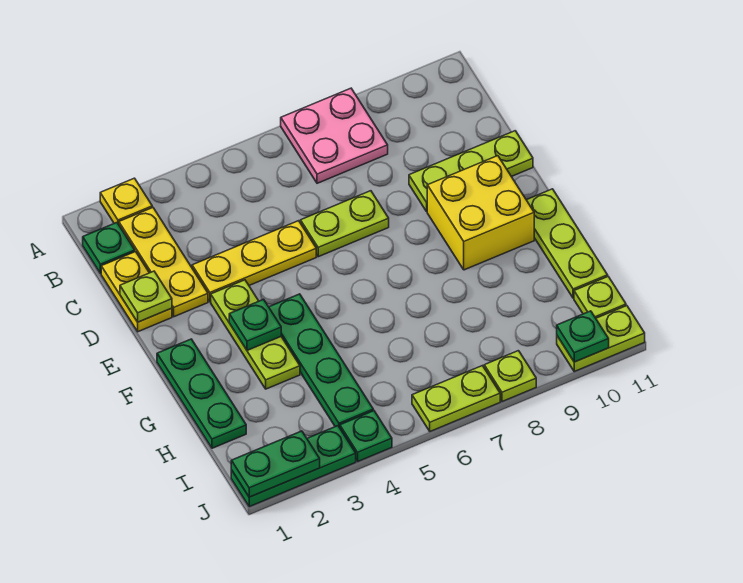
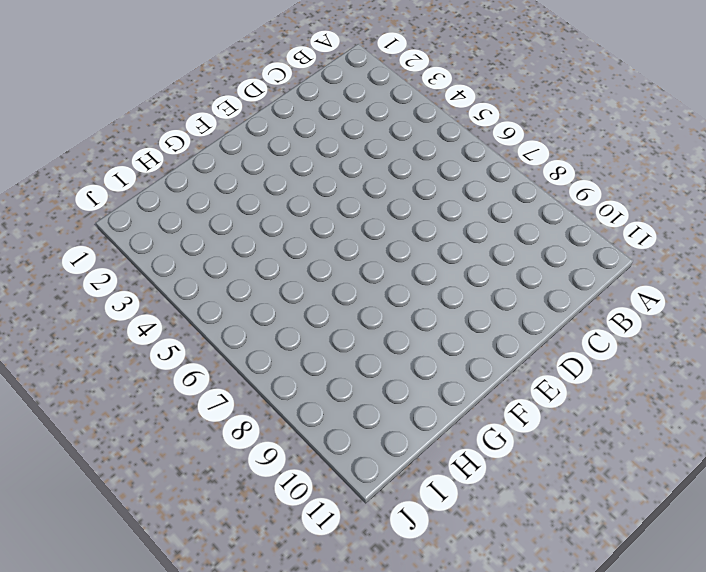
none -> yellow 1x1 plate [100,178,152,224]
none -> pink 2x2 plate [281,88,388,183]
none -> green 1x1 plate [83,223,135,273]

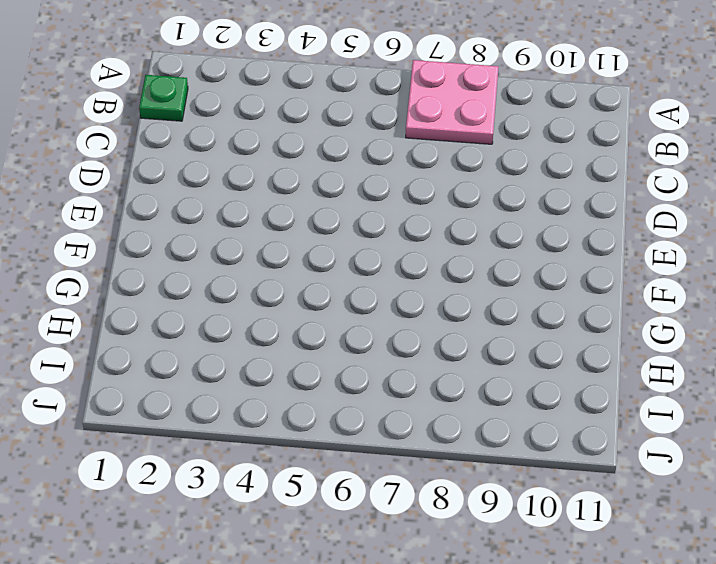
none -> yellow 1x1 plate [100,178,152,224]
none -> yellow 1x3 plate [119,207,208,317]
none -> yellow 1x2 plate [101,252,172,332]

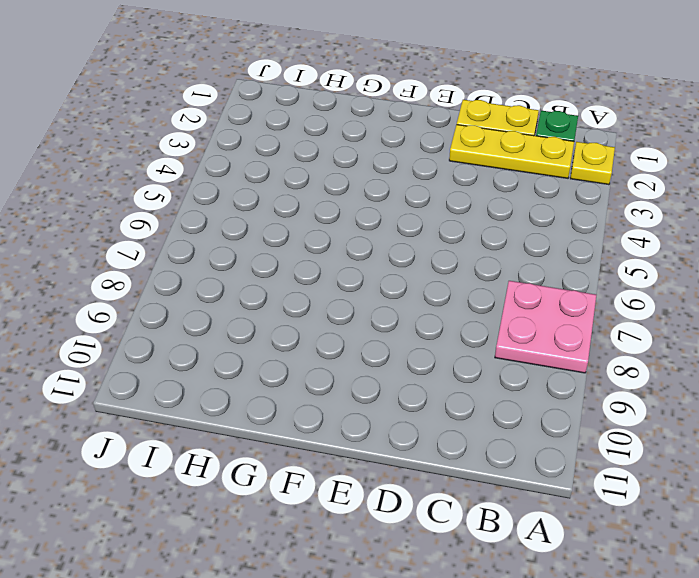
none -> yellow 1x3 plate [192,221,316,302]
none -> lime 1x2 plate [300,191,389,257]
none -> lime 1x3 plate [409,131,533,211]

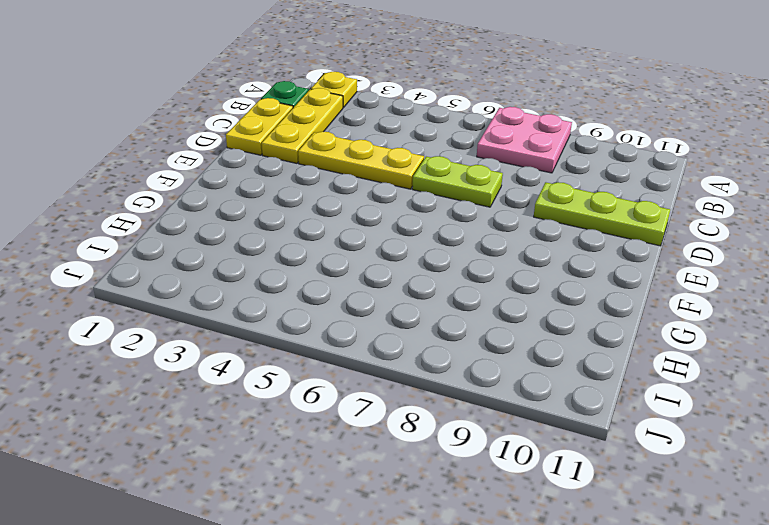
none -> lime 1x3 plate [211,280,300,389]
none -> yellow 2x2 brick [427,156,534,270]
none -> green 1x3 plate [157,339,246,448]

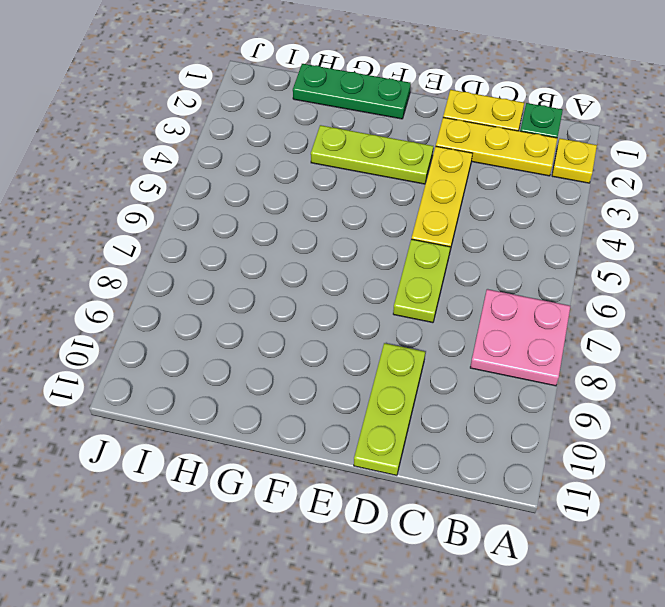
none -> yellow 2x2 brick [427,156,534,270]
none -> green 1x4 plate [269,294,373,428]
none -> lime 1x3 plate [527,189,608,298]

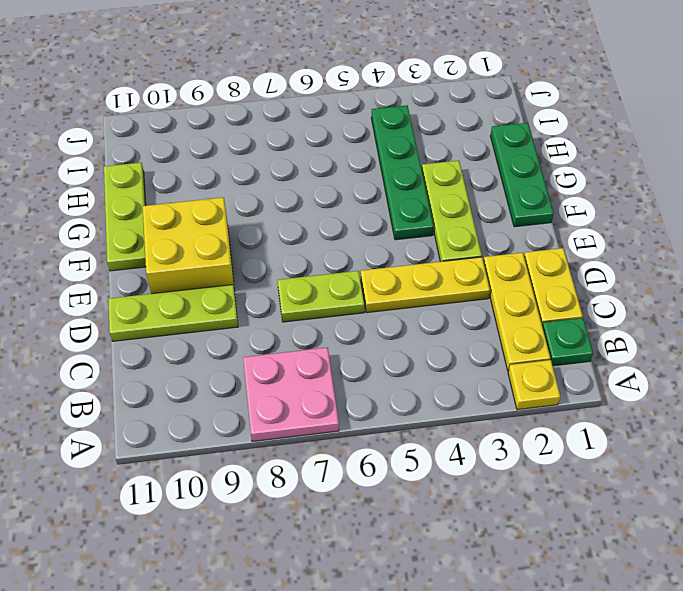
none -> lime 1x1 plate [574,277,626,318]
none -> green 1x3 plate [231,426,356,507]
none -> green 1x1 plate [340,411,392,461]

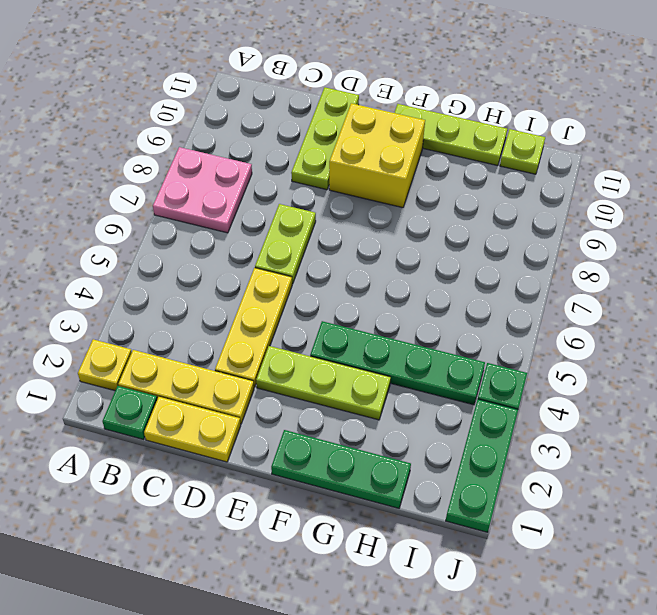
none -> lime 1x2 plate [412,366,500,431]
none -> lime 1x1 plate [484,351,536,402]
none -> lime 1x2 plate [557,306,645,372]

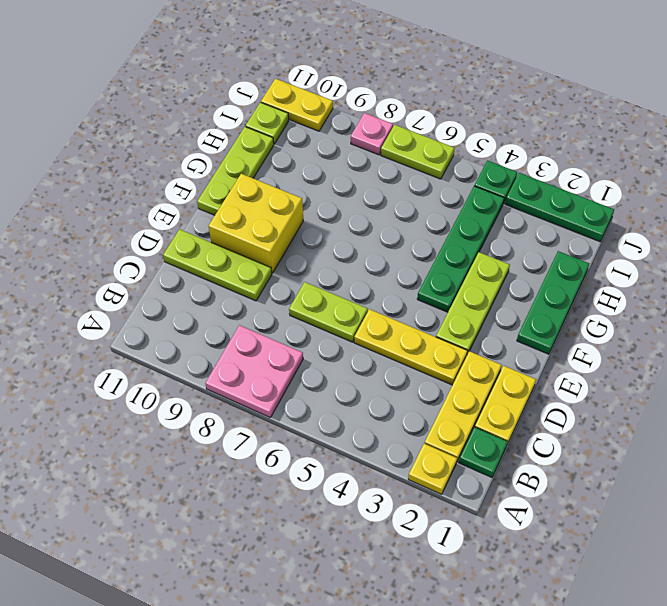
pink 1x1 plate [351,113,393,155] -> lime 1x1 plate [484,351,536,402]
yellow 1x2 plate [261,79,333,131] -> lime 1x2 plate [557,306,645,372]
none -> lime 1x1 plate [120,271,172,322]
none -> green 1x1 plate [229,299,281,350]
none -> green 1x2 plate [231,431,320,497]

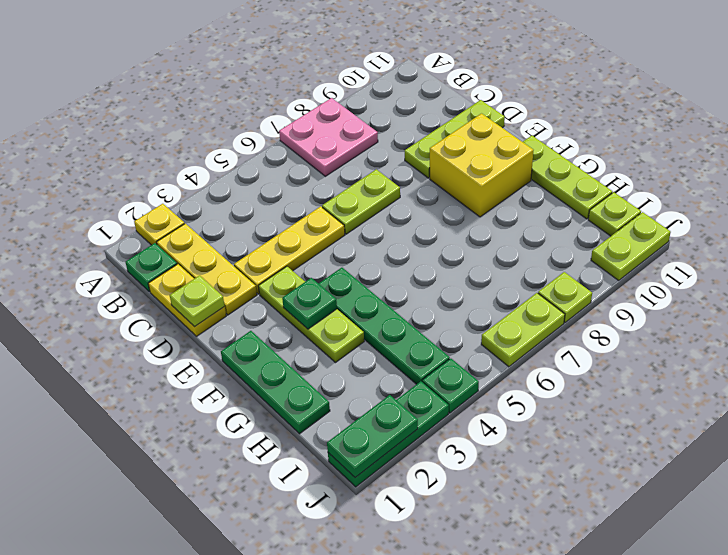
none -> green 1x1 plate [557,311,609,362]

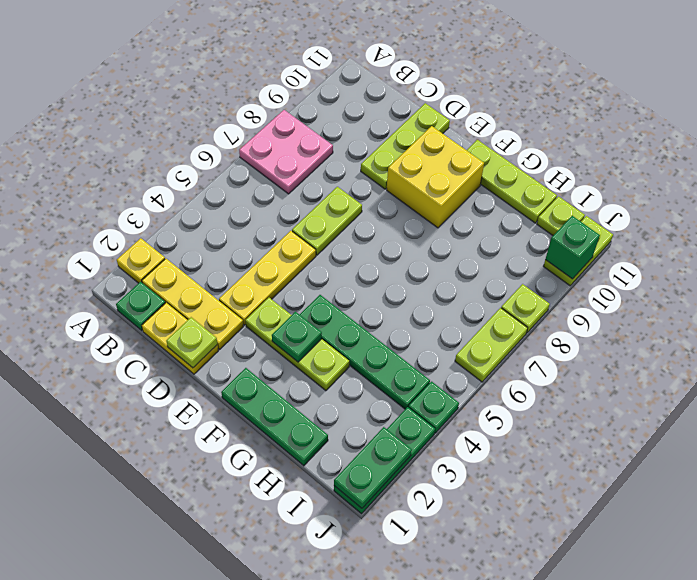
green 1x1 brick [545,216,600,279] -> green 1x1 plate [557,311,609,362]

